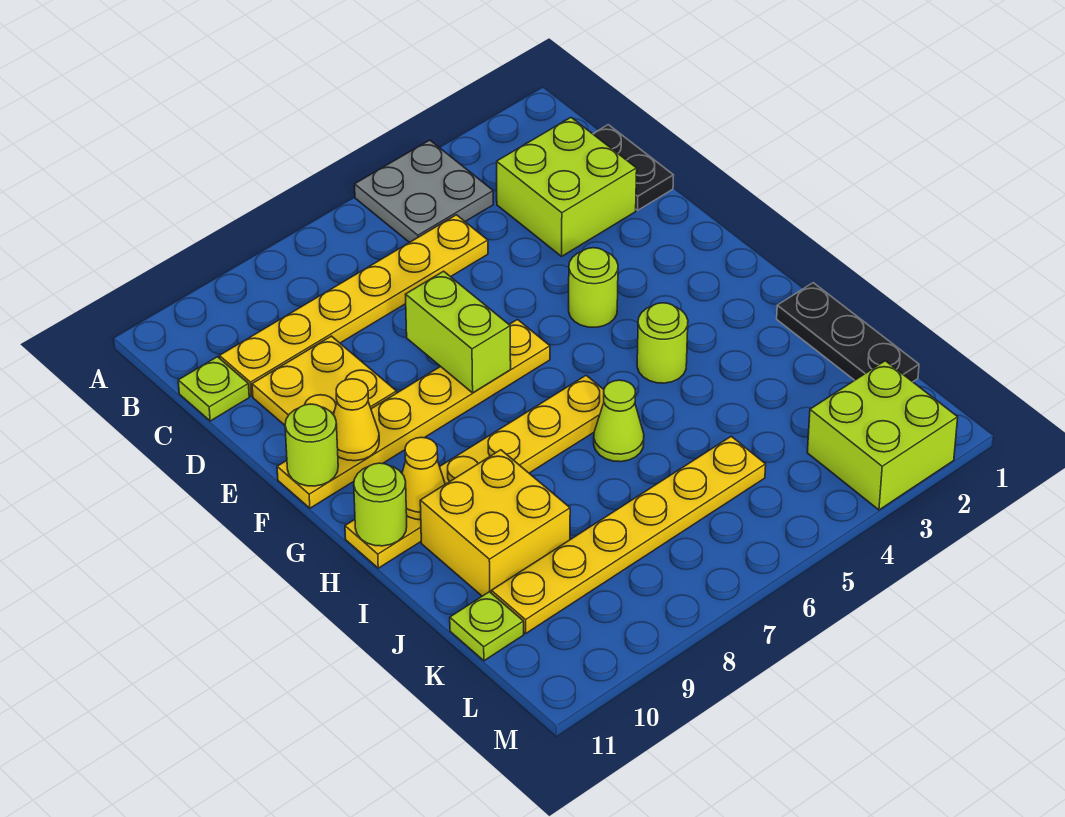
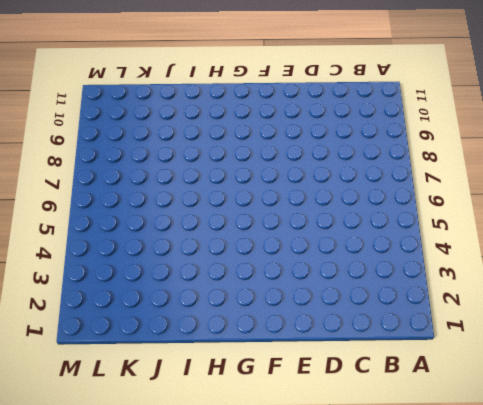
none -> grey 2x2 plate [355,140,493,243]
none -> black 1x2 plate [593,125,673,210]
none -> lime 2x2 brick [497,118,637,256]

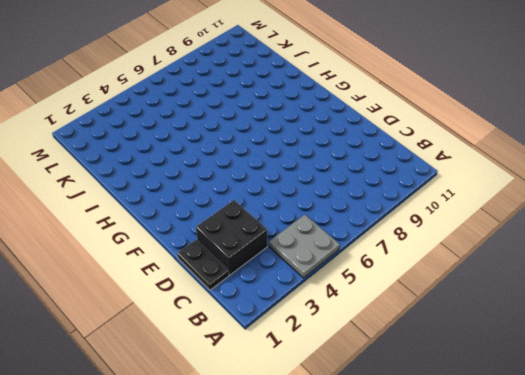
black 2x2 brick [196,200,267,275] -> lime 2x2 brick [497,118,637,256]
none -> yellow 1x6 plate [219,215,488,396]
none -> lime 1x1 plate [178,357,249,421]
none -> yellow 2x2 plate [252,336,397,425]

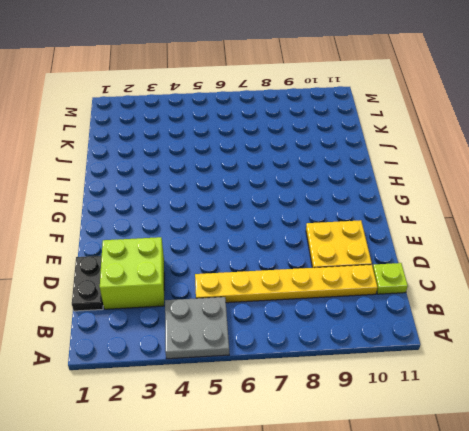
none -> lime 1x1 round brick [569,248,618,327]
none -> yellow 1x6 plate [277,320,550,508]
none -> lime 1x1 round brick [637,303,688,383]

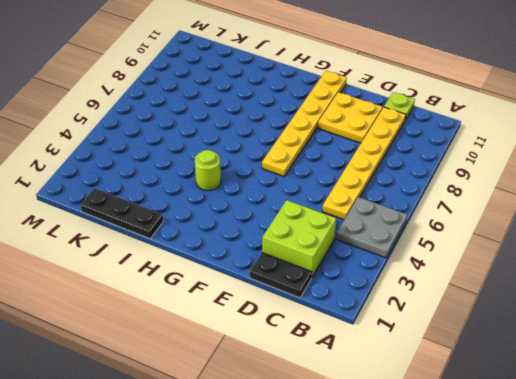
none -> lime 1x1 round brick [569,248,618,327]
none -> yellow 1x6 plate [345,376,604,568]
none -> lime 1x1 cone [594,380,644,462]

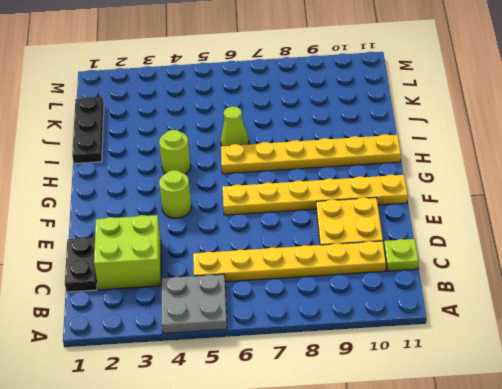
none -> yellow 2x2 brick [420,450,570,596]
none -> yellow 1x6 plate [491,436,766,634]
none -> lime 1x1 plate [450,592,524,661]

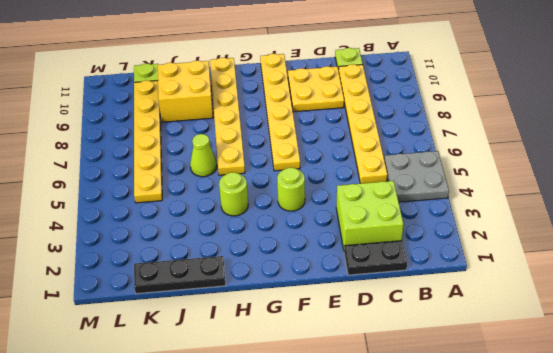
none -> lime 2x2 brick [807,361,958,510]
none -> lime 1x2 brick [405,271,511,393]
none -> yellow 1x1 cone [334,379,379,461]

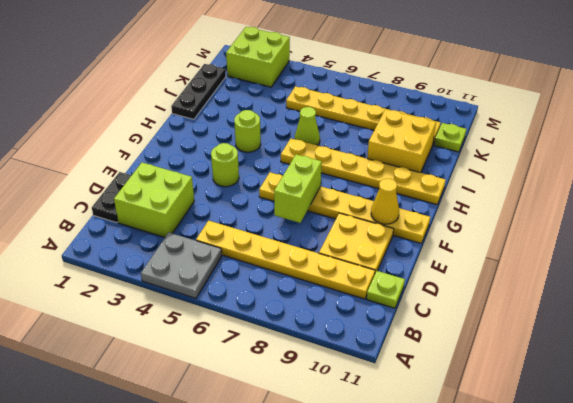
none -> lime 1x1 round brick [285,404,338,486]
none -> yellow 1x1 cone [402,437,445,520]
none -> lime 1x1 round brick [354,463,407,546]

